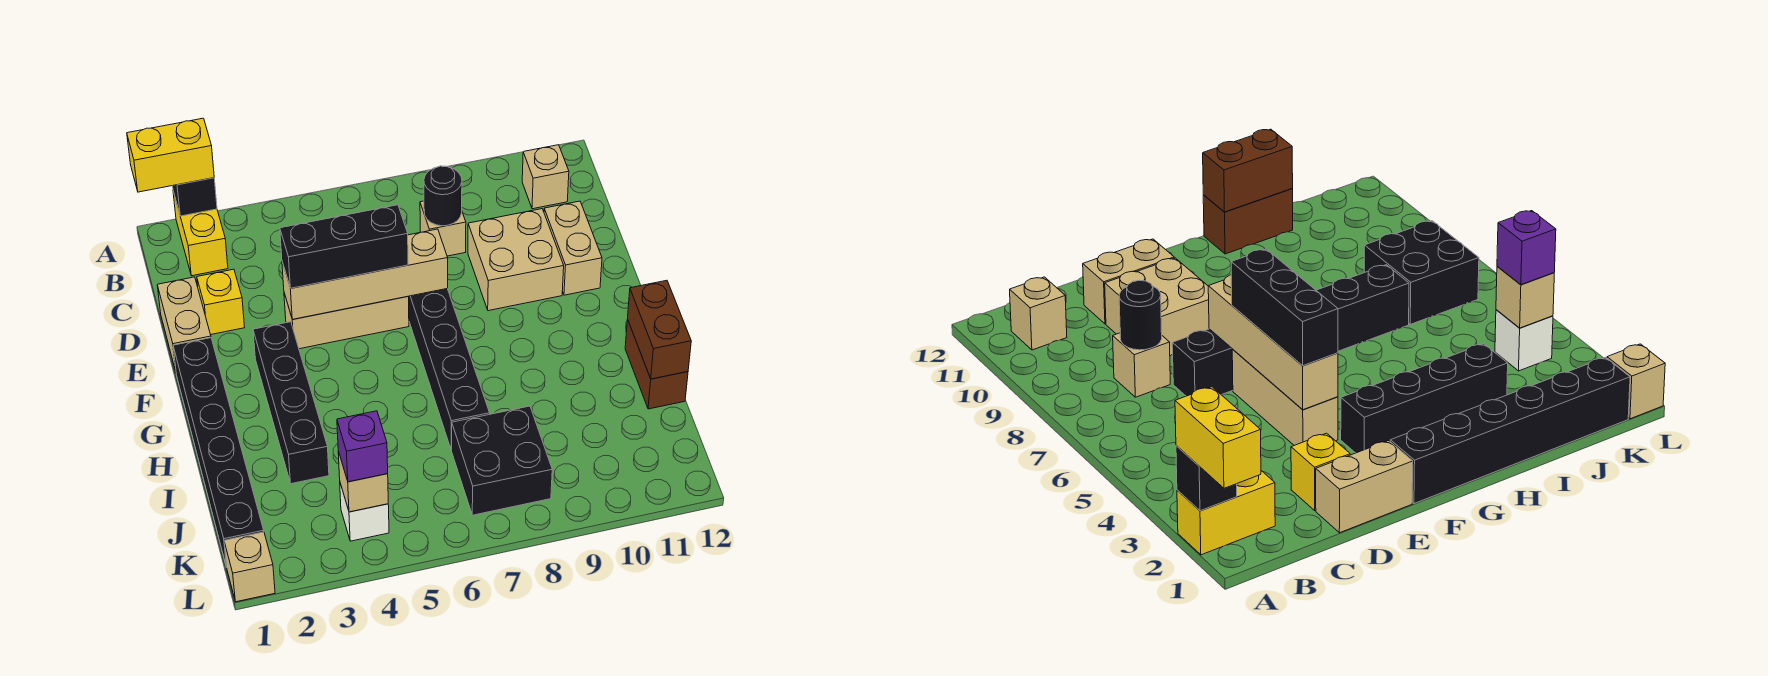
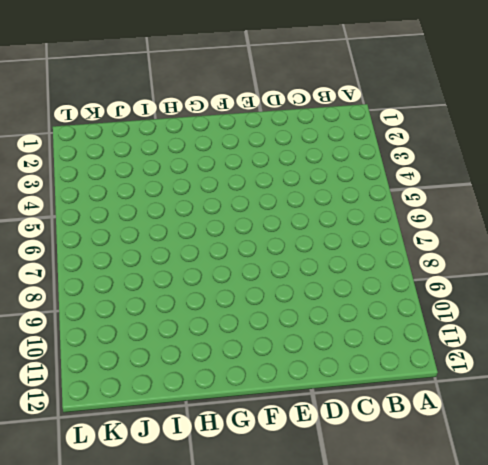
none -> yellow 1x2 brick [173,191,228,276]
none -> tan 1x1 brick [522,145,569,209]
none -> tan 1x1 brick [420,201,466,256]

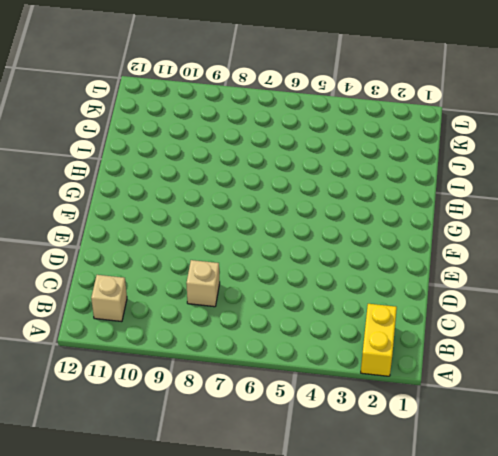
none -> tan 1x2 brick [157,277,211,371]
none -> yellow 1x1 brick [197,269,245,335]
none -> black 1x6 brick [409,289,490,450]

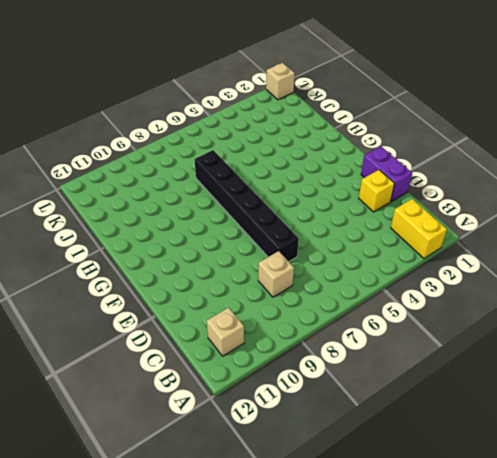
purple 1x2 brick [361,146,412,201] -> tan 1x2 brick [157,277,211,371]
none -> tan 2x2 brick [468,209,564,311]
none -> tan 1x2 brick [544,201,602,295]
none -> tan 1x3 brick [284,293,409,349]

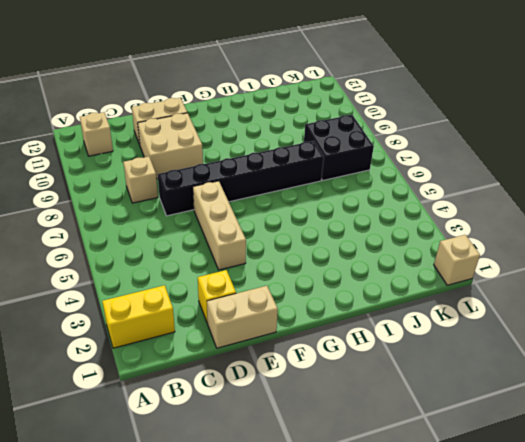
none -> black 1x6 brick [173,338,264,567]
none -> black 1x4 brick [253,322,329,484]
none -> brown 1x2 brick [625,319,688,409]

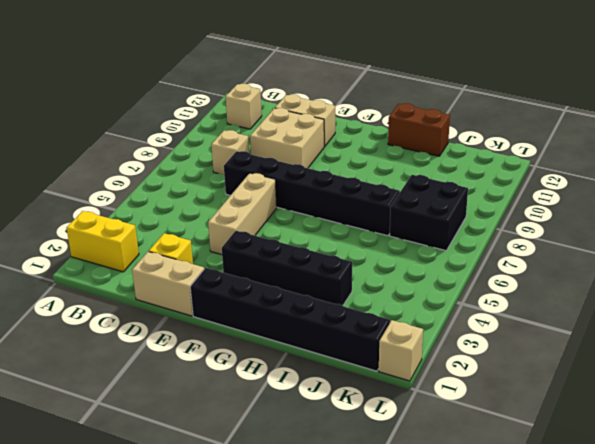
none -> white 1x1 brick [340,483,389,541]
none -> black 1x1 brick [173,178,217,216]
none -> black 1x1 round brick [424,166,462,226]

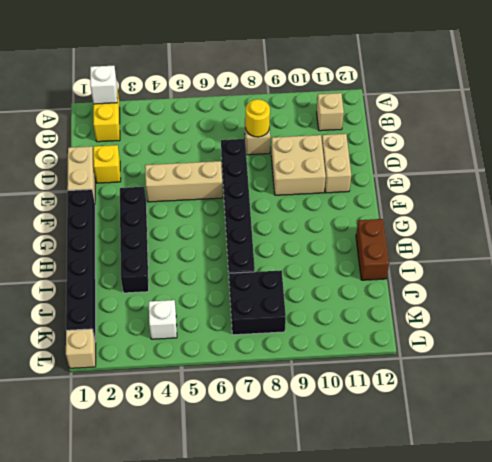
white 1x1 brick [90,66,117,104] -> black 1x1 brick [173,178,217,216]
yellow 1x1 round brick [246,99,270,137] -> black 1x1 round brick [424,166,462,226]
none -> tan 1x4 brick [282,229,448,319]
none -> brown 1x2 brick [628,280,691,379]
none -> tan 1x1 brick [338,451,388,512]

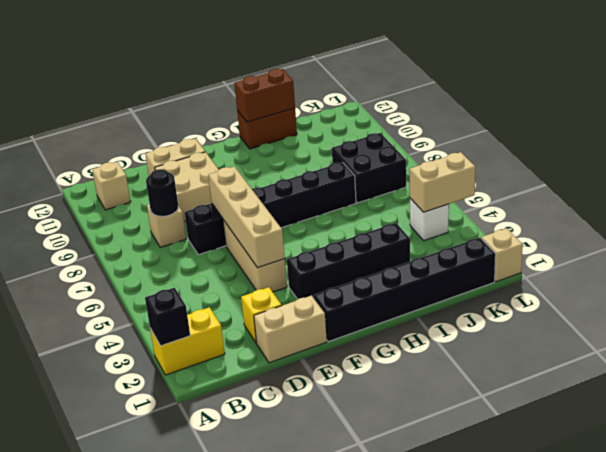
tan 1x2 brick [409,152,475,212] -> tan 1x1 brick [338,451,388,512]
none -> yellow 1x2 brick [127,118,214,192]
none -> black 1x3 brick [280,205,408,288]
none -> purple 1x1 brick [337,411,388,482]

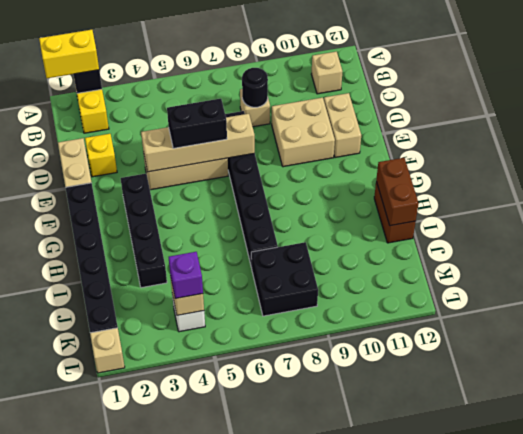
black 1x2 brick [167,99,227,148] -> black 1x3 brick [280,205,408,288]

